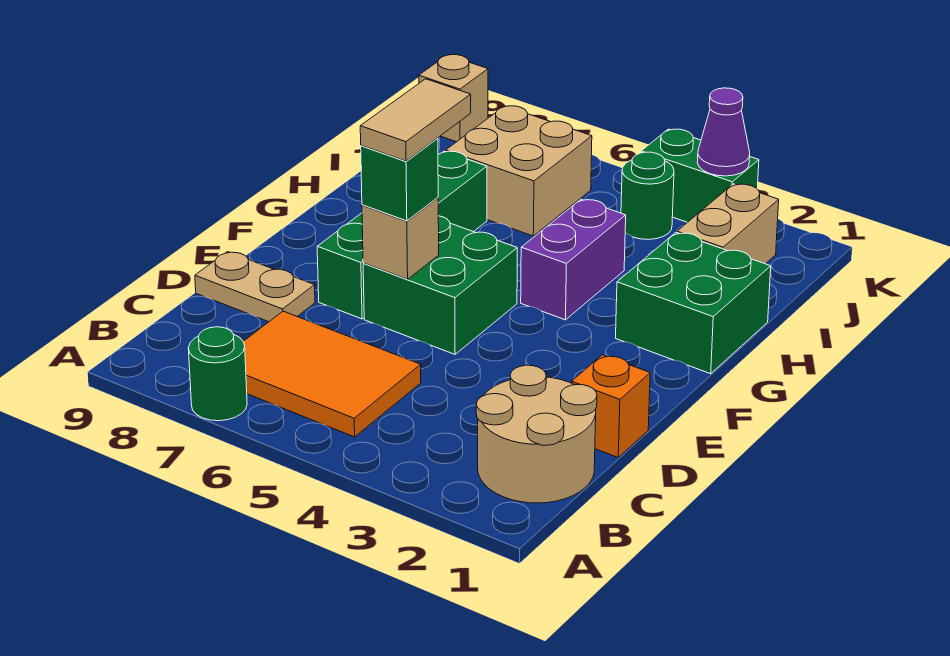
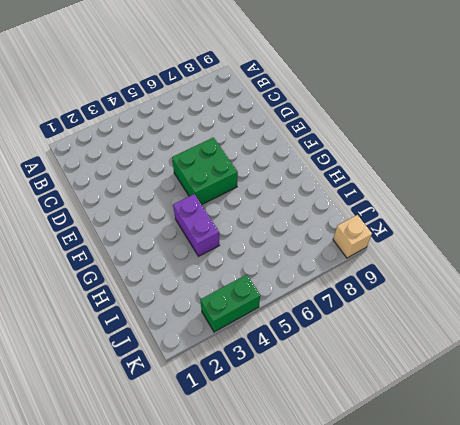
none -> green 1x1 round brick [188,327,247,421]
none -> tan 2x2 round brick [476,365,597,503]
none -> orange 2x3 tile [243,311,421,437]

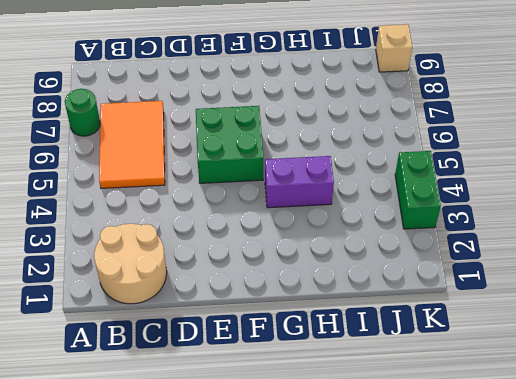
none -> orange 1x1 brick [572,355,650,457]
none -> tan 1x2 plate [195,252,315,322]
none -> green 1x4 brick [317,151,487,319]

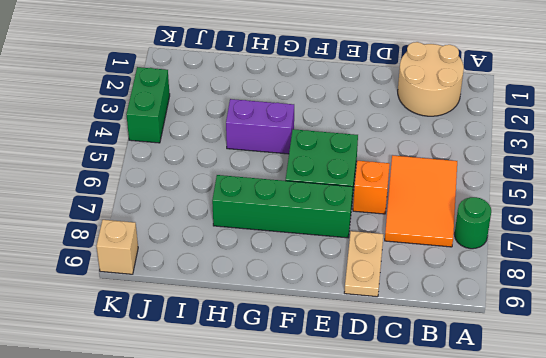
orange 1x1 brick [353,161,390,214] -> orange 1x1 brick moved to [572,355,650,457]
none -> green 2x2 brick [616,233,771,374]
none -> tan 1x2 brick [677,184,779,264]
none -> tan 2x2 brick [446,106,592,236]

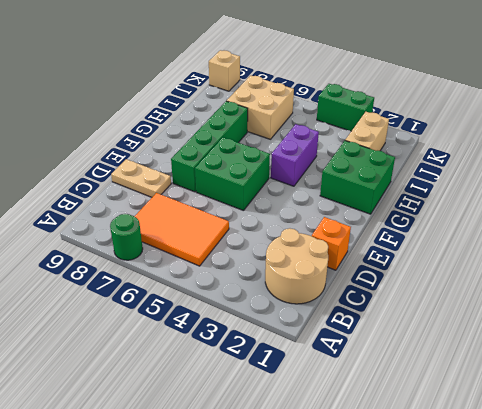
none -> green 1x1 round brick [621,152,674,239]
none -> tan 1x1 brick [362,198,439,279]
none -> purple 1x1 cone [697,88,750,176]

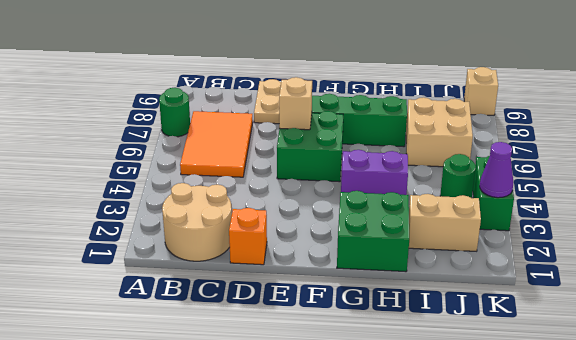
none -> green 1x1 brick [361,138,438,221]
none -> tan 1x2 tile [360,79,471,161]

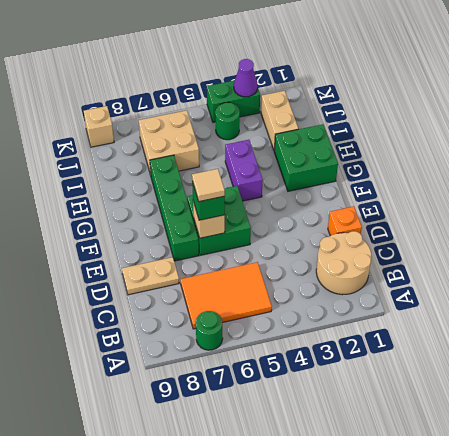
tan 1x1 tile [192,169,225,202] -> tan 1x2 tile [360,79,471,161]

